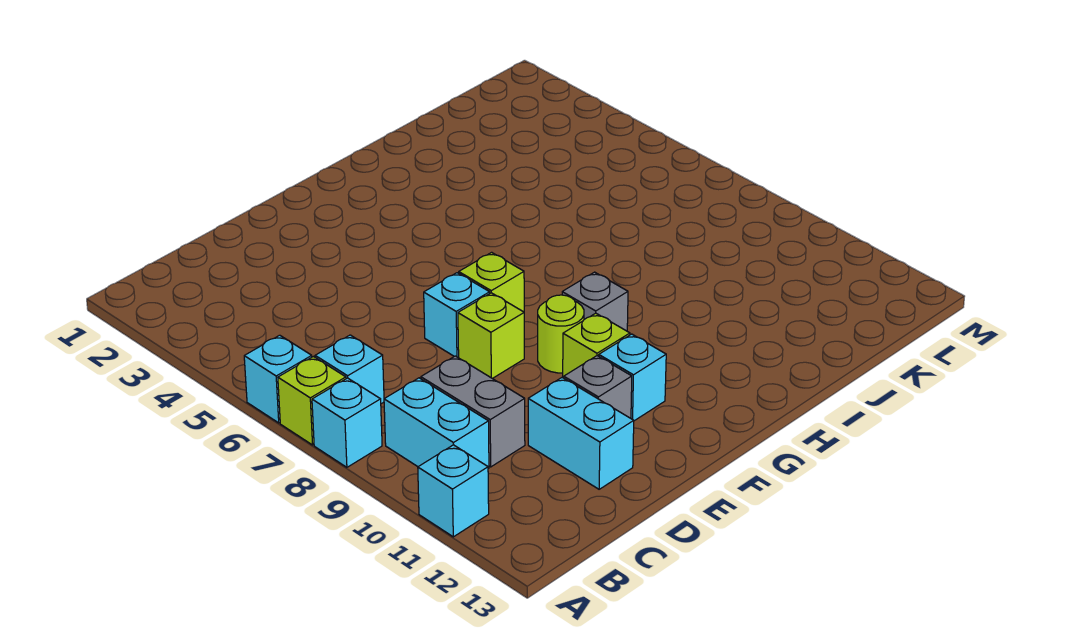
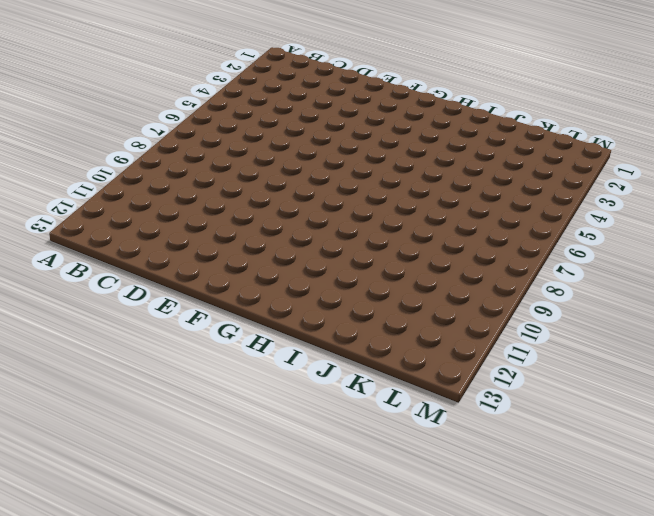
none -> cyan 1x1 brick [244,335,312,423]
none -> lime 1x1 brick [278,357,346,445]
none -> cyan 1x1 brick [312,378,382,467]

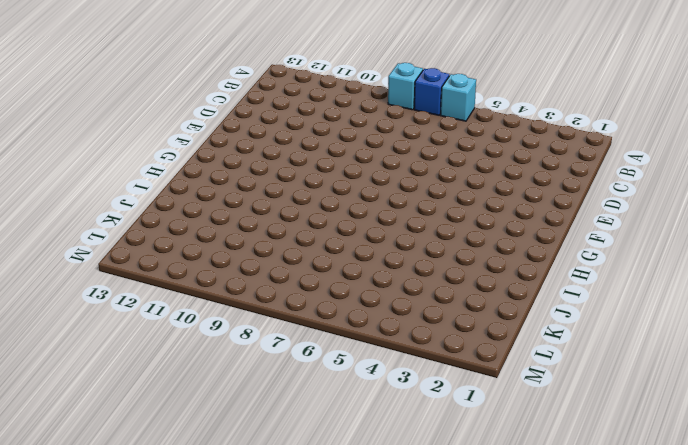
blue 1x1 brick [414,68,449,115] -> lime 1x1 brick [278,357,346,445]
none -> cyan 1x1 brick [418,445,489,537]
none -> cyan 1x1 brick [315,335,384,404]
none -> cyan 1x2 brick [384,378,489,469]

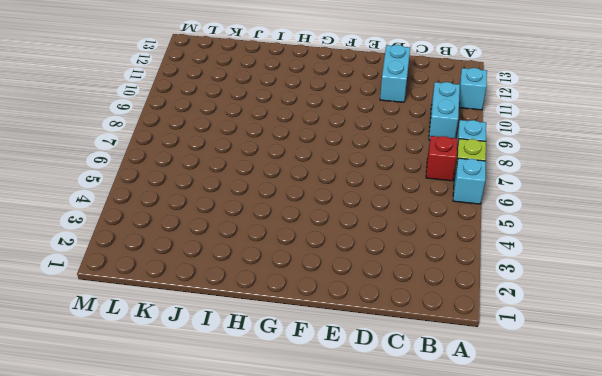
red 1x1 brick [426,136,458,181] -> cyan 1x1 brick [315,335,384,404]
none -> grey 1x2 brick [421,356,525,467]
none -> cyan 1x1 brick [424,273,490,357]
none -> lime 1x1 brick [458,293,524,378]

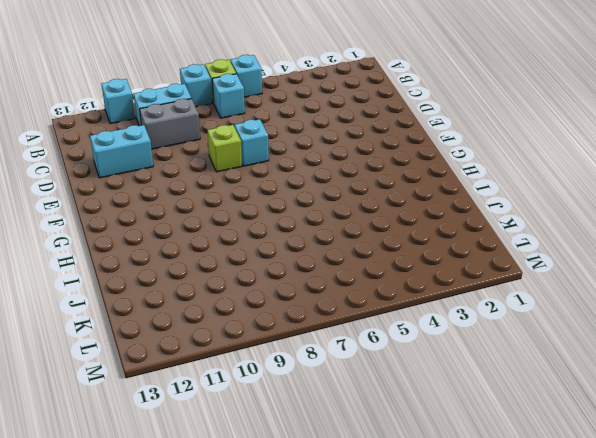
none -> grey 1x1 brick [564,356,632,418]
none -> lime 1x1 brick [459,252,524,312]
none -> lime 1x1 round brick [538,295,584,373]

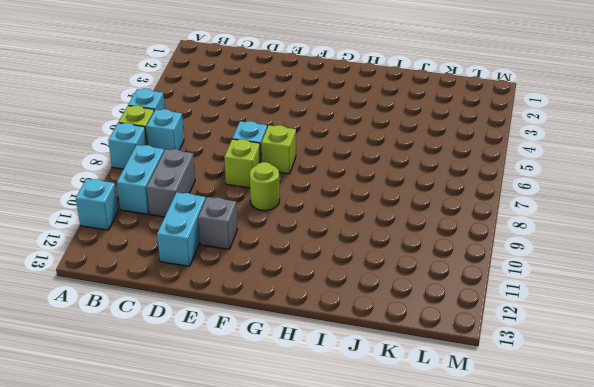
none -> lime 1x1 brick [563,313,630,378]
none -> cyan 1x1 brick [599,334,666,421]
none -> grey 1x1 brick [562,272,628,331]

